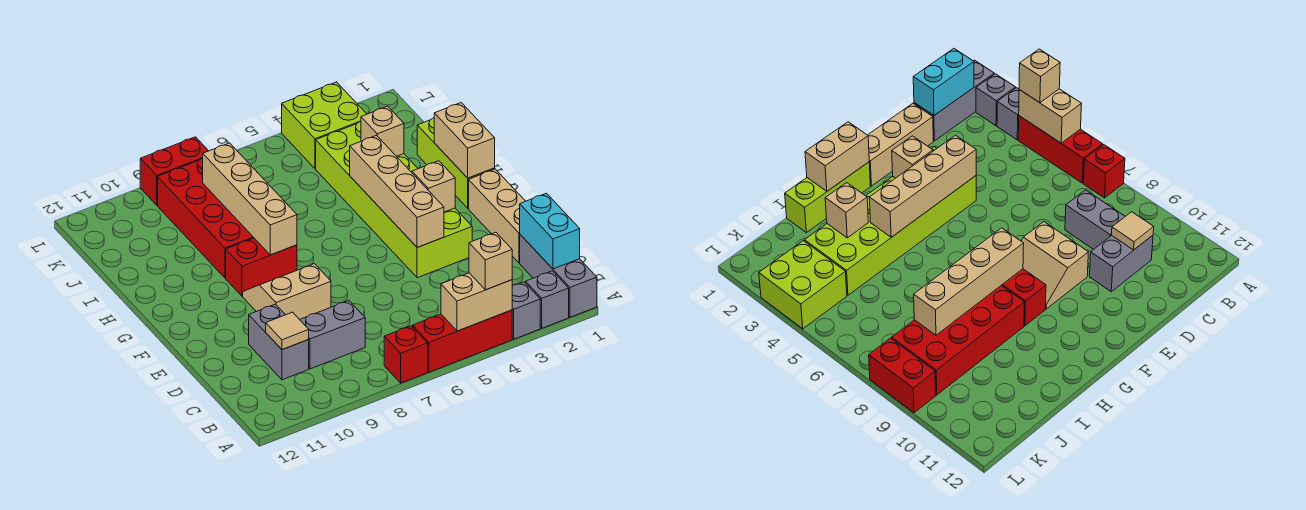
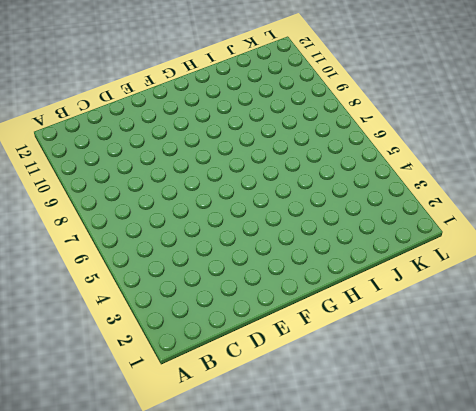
none -> grey 1x3 brick [520,235,597,317]
none -> grey 1x1 brick [526,271,569,328]
none -> grey 1x1 brick [512,282,540,339]

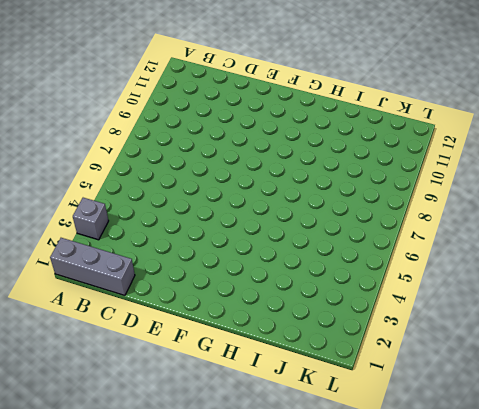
none -> grey 1x1 brick [526,271,569,328]
none -> red 1x3 brick [413,310,512,372]
none -> red 1x1 brick [384,326,428,383]

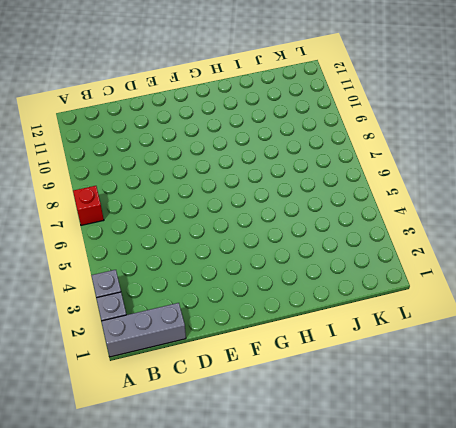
none -> red 1x3 brick [413,310,512,372]
none -> grey 1x2 brick [300,301,365,369]
none -> grey 1x2 brick [249,304,309,380]

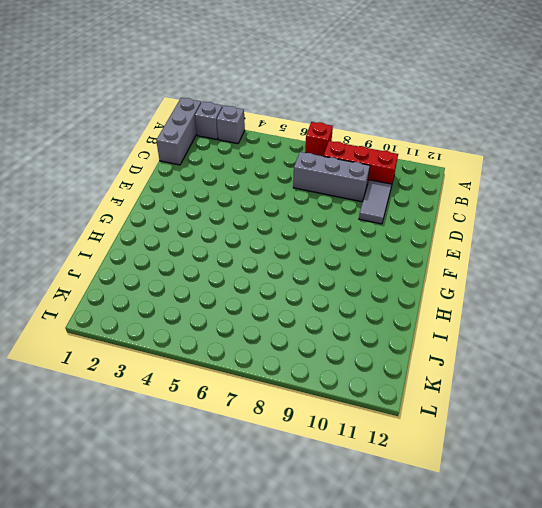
red 1x3 brick [324,141,398,185] -> red 1x3 brick moved to [413,310,512,372]
grey 1x3 brick [293,152,370,202] -> grey 1x2 brick [300,301,365,369]
grey 1x2 tile [359,180,392,224] -> grey 1x2 brick [249,304,309,380]
none -> tan 1x3 brick [469,169,525,263]
none -> lime 2x6 brick [316,121,472,278]
none -> tan 2x2 slope [243,264,331,320]

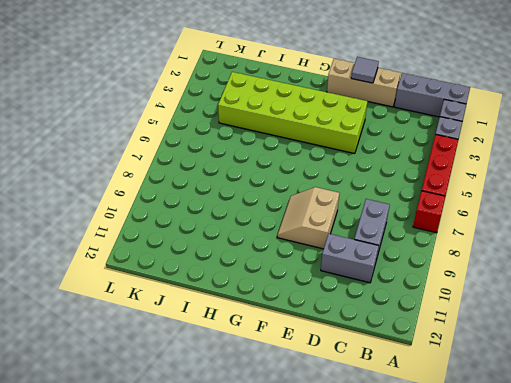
grey 1x1 tile [351,57,379,83] -> none
none -> lime 1x3 brick [417,118,495,208]
none -> red 1x2 brick [226,238,297,296]
none -> red 2x4 brick [158,158,254,278]

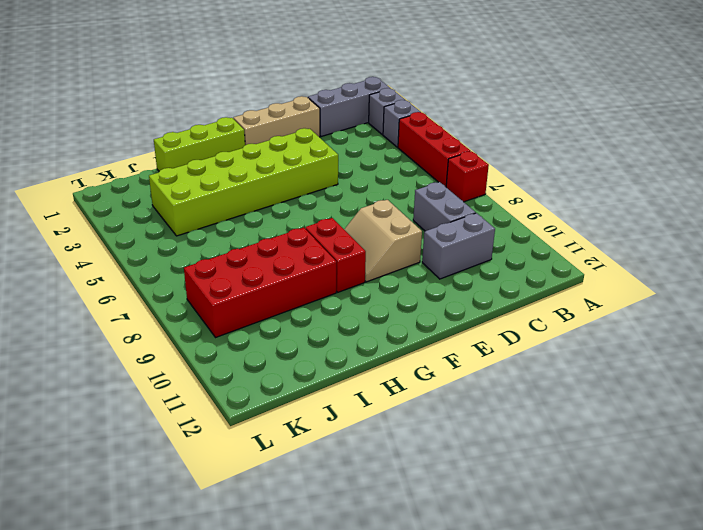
none -> lime 2x2 brick [282,82,366,169]
none -> red 1x2 brick [140,137,208,205]
none -> tan 1x2 brick [441,273,512,331]

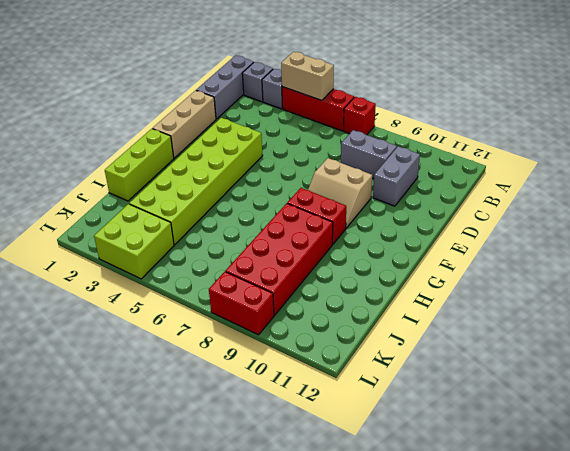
none -> cyan 1x2 brick [520,193,580,269]
none -> tan 1x1 tile [266,312,309,350]
none -> tan 1x4 brick [350,136,444,248]

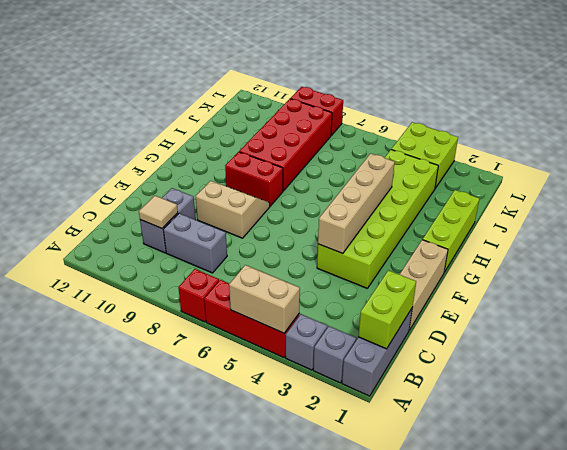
lime 1x2 brick [358,270,416,349] -> cyan 1x2 brick [520,193,580,269]
none -> tan 1x1 brick [412,161,455,212]
none -> tan 1x2 brick [434,103,495,178]
none -> tan 1x4 brick [203,143,297,255]

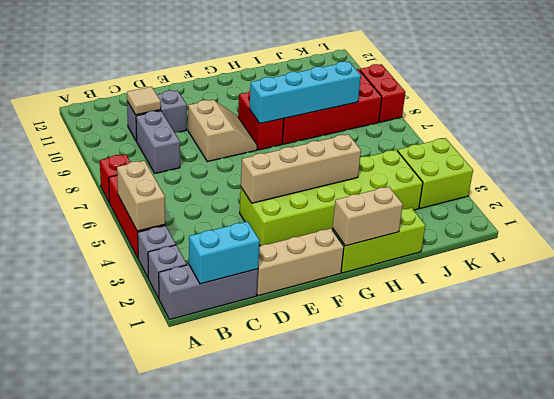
cyan 1x4 brick [249,61,361,124] -> tan 1x4 brick [203,143,297,255]
none -> tan 1x1 brick [412,161,455,212]
none -> tan 1x1 brick [361,106,404,156]
none -> tan 1x1 brick [469,232,512,290]

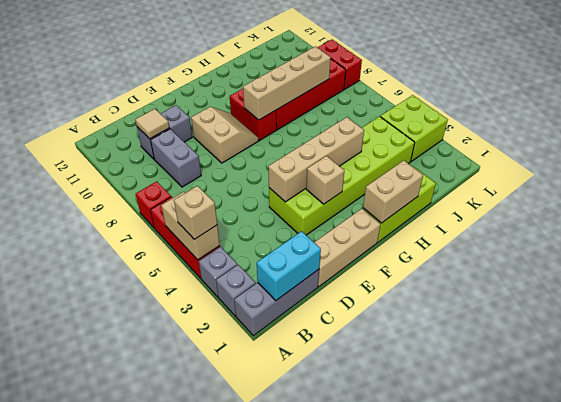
none -> tan 1x1 brick [361,106,404,156]

